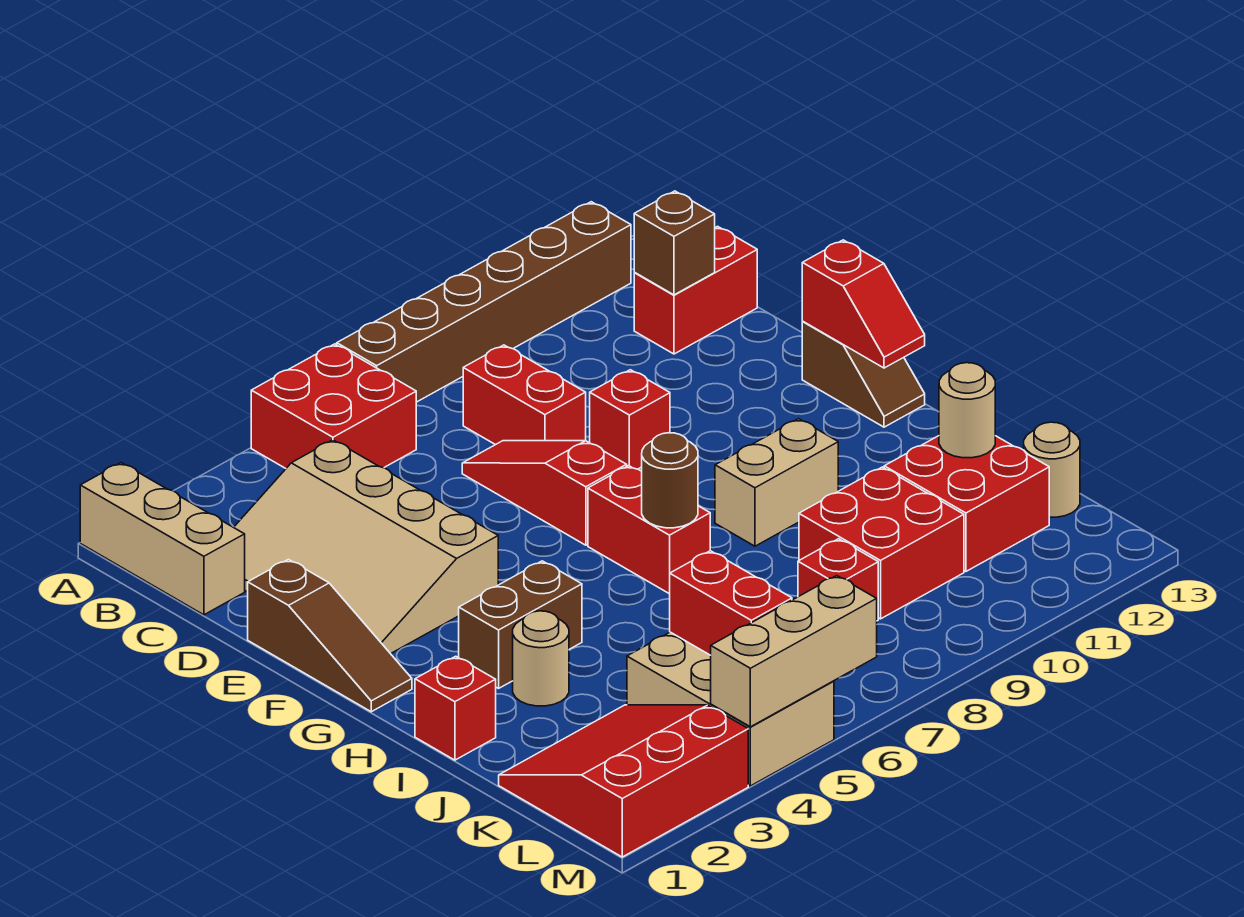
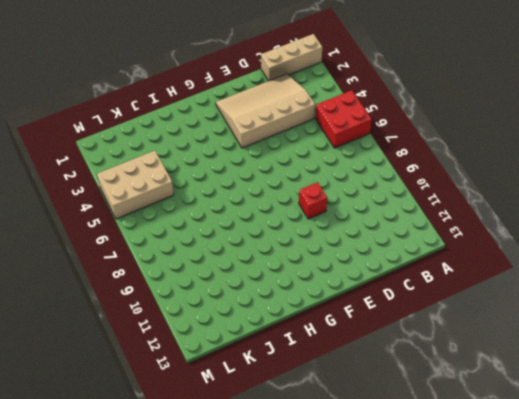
none -> brown 1x6 brick [337,202,631,402]
none -> red 1x2 brick [463,345,586,445]
none -> red 1x2 brick [634,226,757,354]

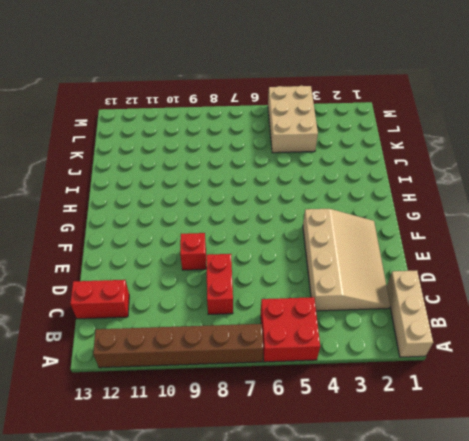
none -> red 1x3 slope [462,441,627,545]
none -> brown 1x3 slope [248,559,412,712]
none -> brown 1x2 slope [802,322,925,427]

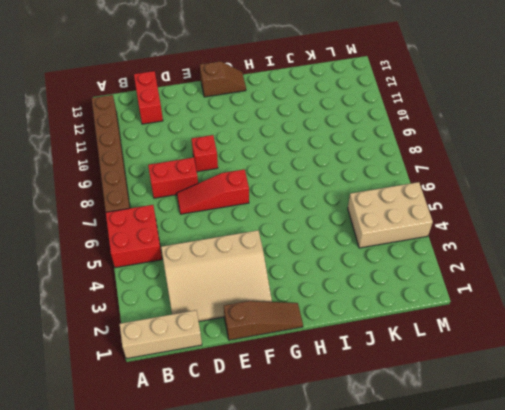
none -> red 1x2 brick [588,466,710,594]
none -> brown 1x2 brick [459,561,582,688]
none -> tan 1x2 brick [715,419,838,546]

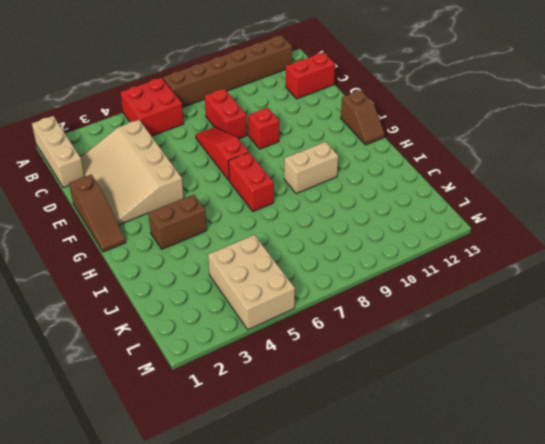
none -> red 1x1 brick [415,656,496,760]
none -> tan 1x1 round brick [513,611,569,706]
none -> red 2x2 brick [799,467,964,619]

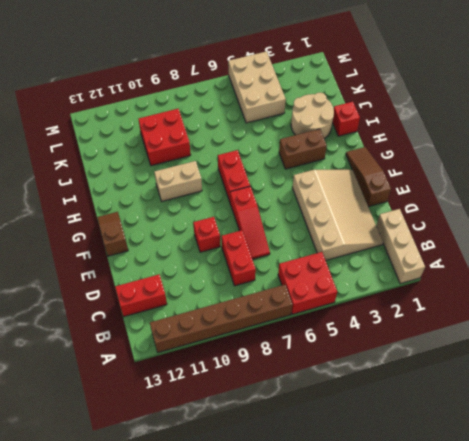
tan 2x2 round brick [291,93,334,139] -> tan 1x1 round brick [513,611,569,706]
none -> red 2x2 brick [884,436,1049,571]
none -> red 3x3 slope [499,705,748,857]
none -> red 1x1 brick [798,539,878,621]

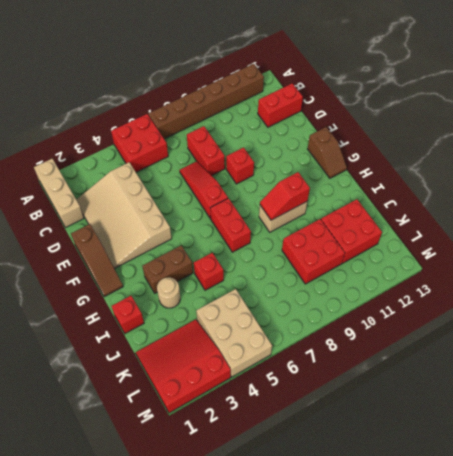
red 1x2 slope [260,172,310,220] -> red 1x2 slope turned to [802,240,925,368]
red 1x1 brick [194,253,224,290] -> red 1x1 brick moved to [798,539,878,621]
none -> tan 1x1 round brick [1024,422,1080,517]
none -> brown 1x1 brick [634,191,715,295]
none -> brown 1x1 round brick [642,433,698,528]

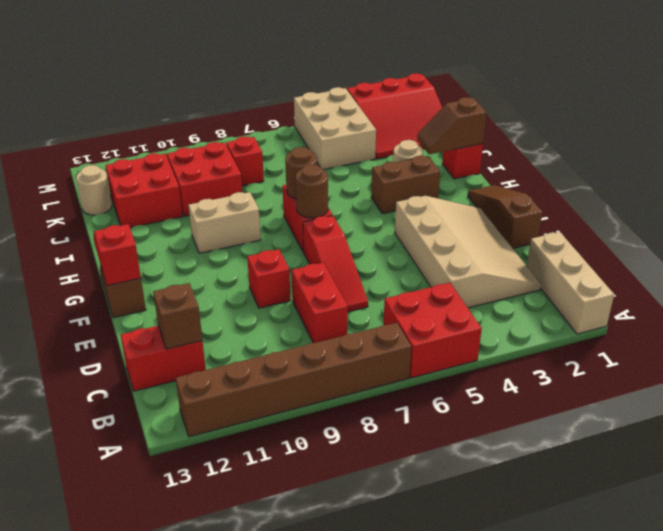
brown 1x1 round brick [296,164,328,218] -> none
brown 1x2 slope [417,97,487,154] -> none
none -> tan 1x1 round brick [939,363,995,458]
none -> red 1x2 brick [670,551,792,655]
none -> tan 1x3 brick [711,576,877,727]

